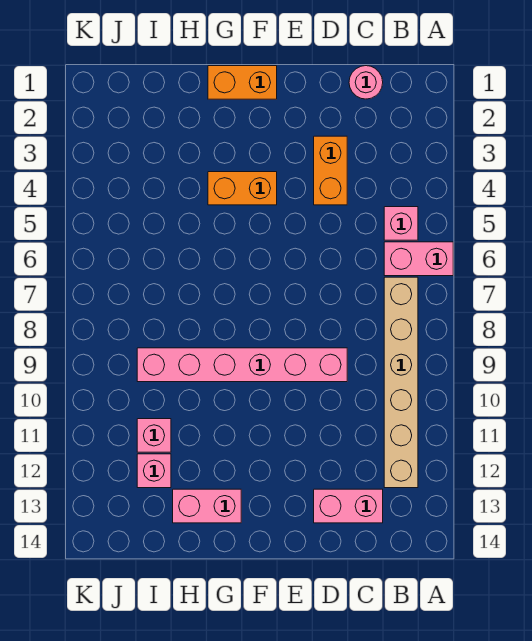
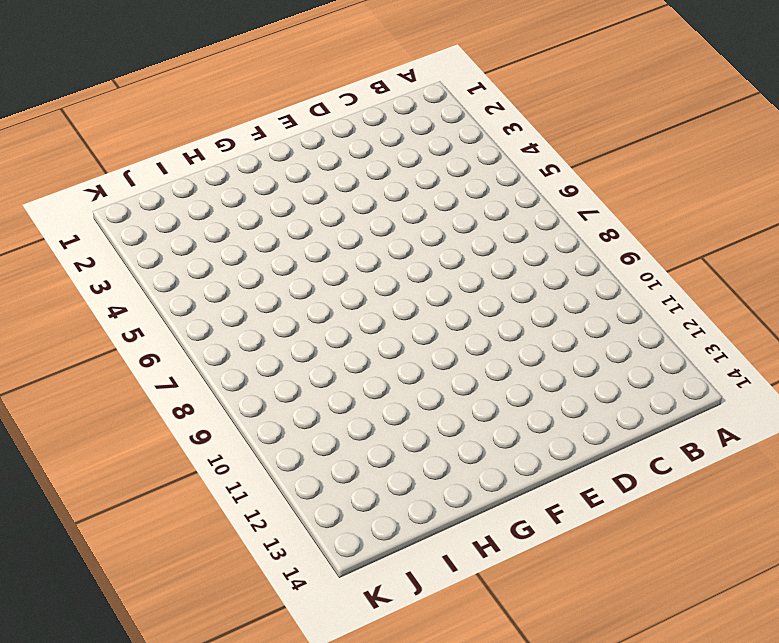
none -> pink 1x2 brick [384,242,453,276]
none -> pink 1x1 brick [384,207,418,240]
none -> tan 1x6 brick [384,277,418,488]

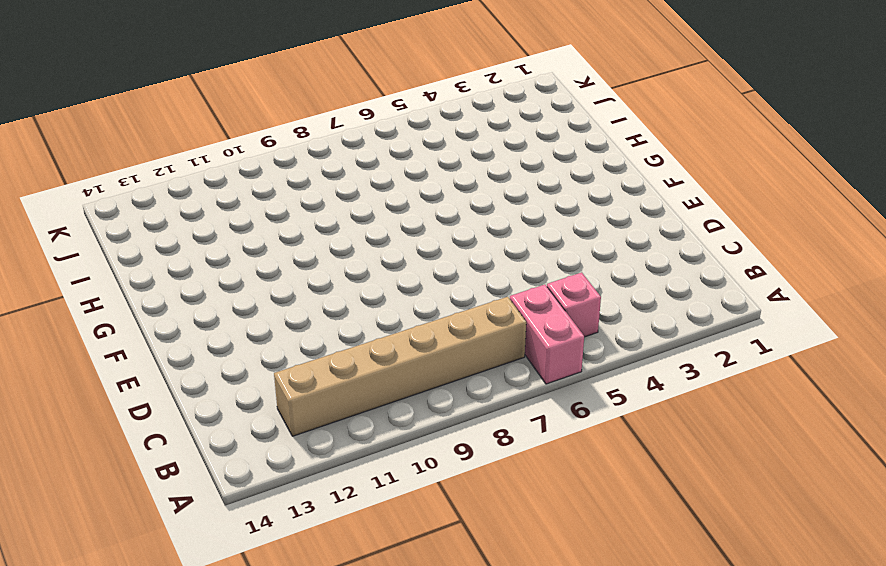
none -> pink 1x1 round brick [349,66,383,99]
none -> pink 1x2 brick [314,489,383,523]
none -> orange 1x2 brick [314,136,347,205]

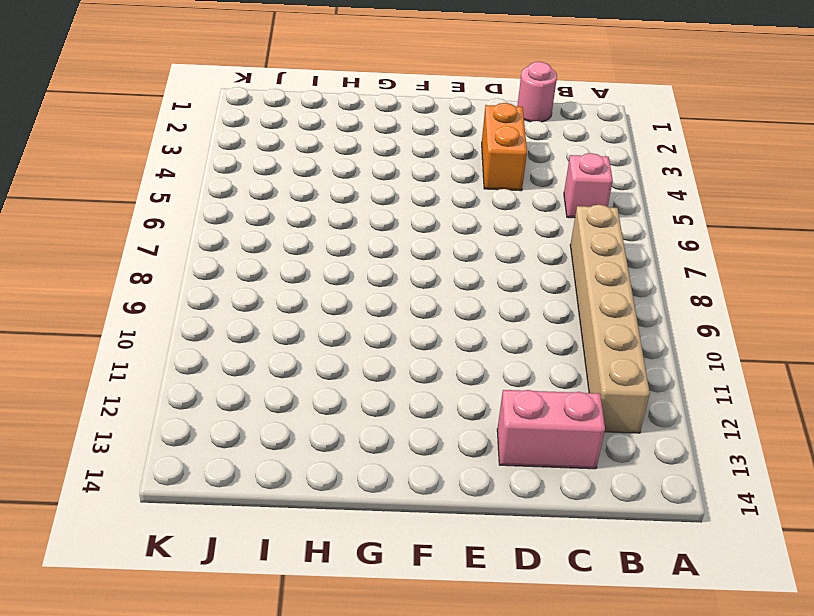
none -> pink 1x2 brick [384,242,453,276]
none -> pink 1x6 brick [137,348,347,382]
none -> orange 1x2 brick [208,66,277,99]

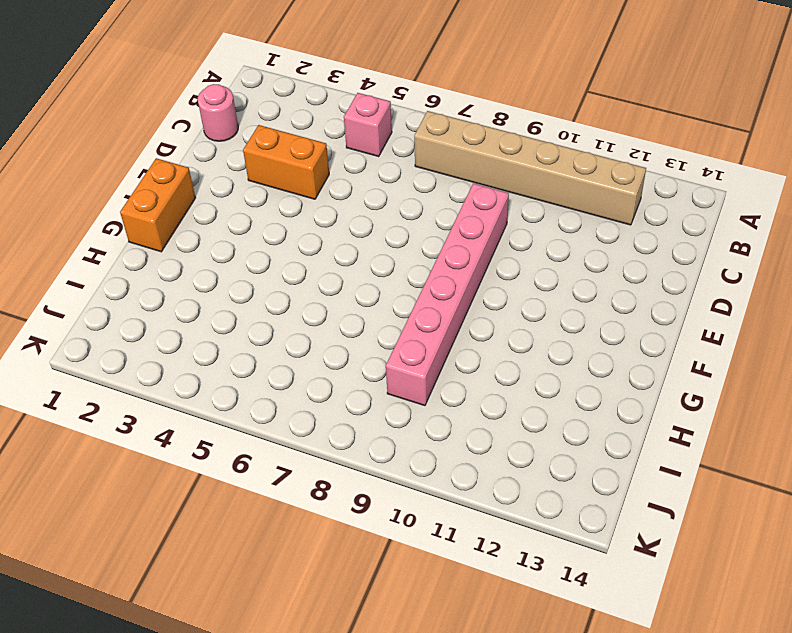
none -> pink 1x2 brick [384,242,453,276]
none -> pink 1x2 brick [314,489,383,523]
none -> orange 1x2 brick [208,172,277,205]

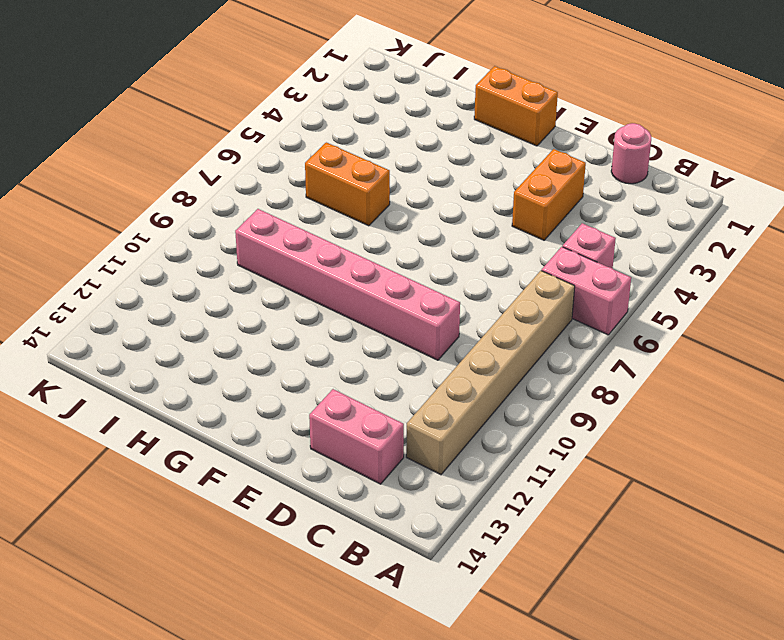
orange 1x2 brick [305,142,390,226] -> orange 1x2 brick moved to [208,172,277,205]
none -> pink 1x2 brick [173,489,241,523]
none -> pink 1x1 brick [137,419,171,452]
none -> pink 1x1 brick [137,454,171,488]

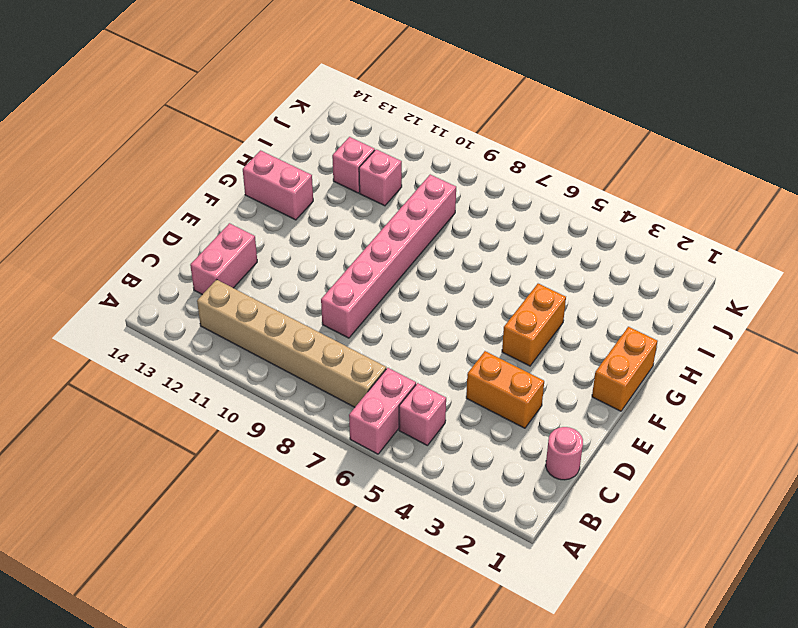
pink 1x2 brick [243,150,313,220] -> pink 1x2 brick turned to [173,489,241,523]

